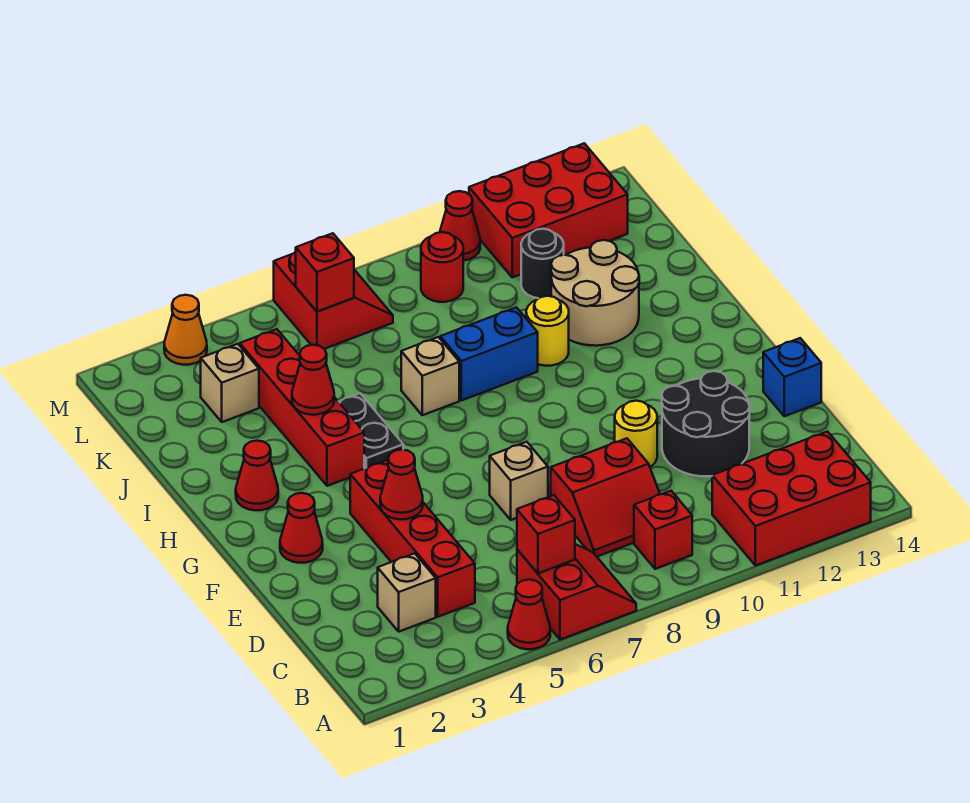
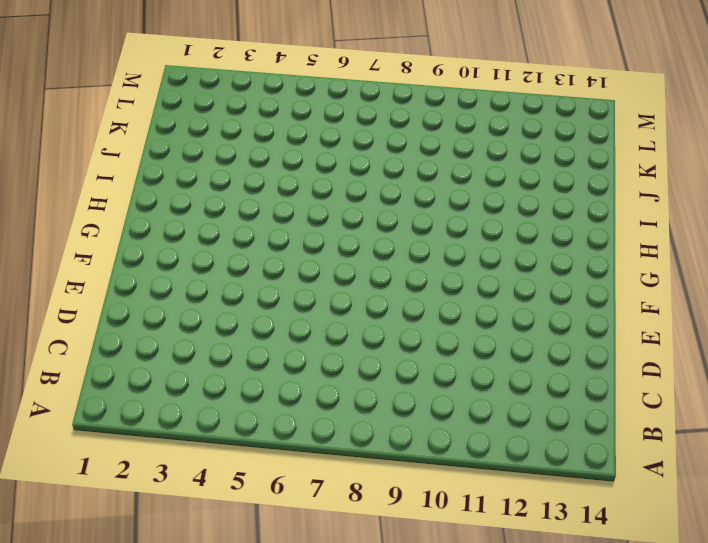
none -> red 1x1 cone [508,579,550,649]
none -> red 2x2 slope [517,544,636,640]
none -> red 2x3 brick [712,431,871,566]
none -> red 1x1 brick [634,491,692,569]

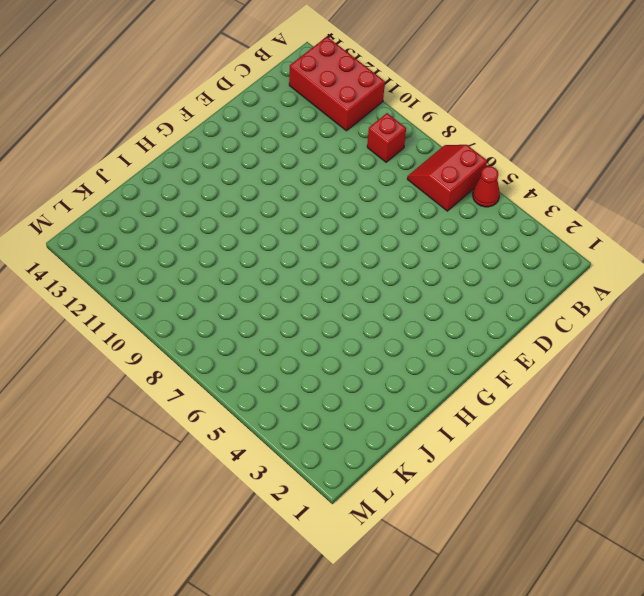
none -> tan 1x1 brick [378,553,436,632]
none -> red 1x4 brick [350,460,475,617]
none -> red 2x2 slope [551,438,660,556]
none -> black 2x2 round brick [662,371,750,476]

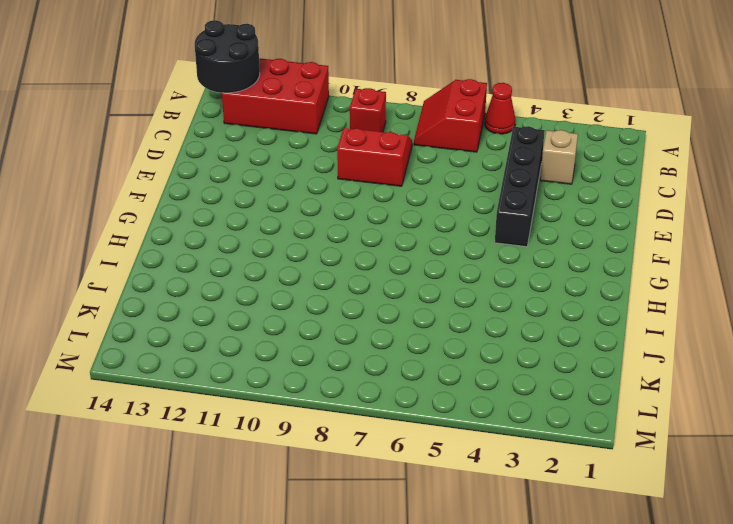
black 2x2 round brick [195,20,260,93] -> black 2x2 round brick moved to [662,371,750,476]
black 1x4 brick [495,126,545,247] -> red 1x4 brick [350,460,475,617]
none -> tan 1x1 brick [490,442,548,520]
none -> yellow 1x1 round brick [615,401,657,467]
none -> blue 1x1 brick [763,338,821,416]
none -> red 1x1 cone [280,493,323,563]

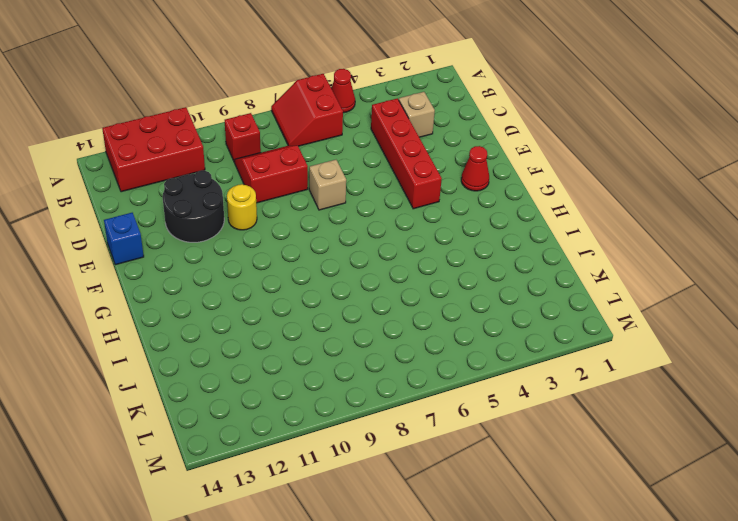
none -> red 1x1 cone [236,441,278,510]
none -> red 1x4 brick [240,329,364,486]
none -> black 1x2 plate [338,393,403,468]
none -> tan 1x1 brick [401,337,459,415]

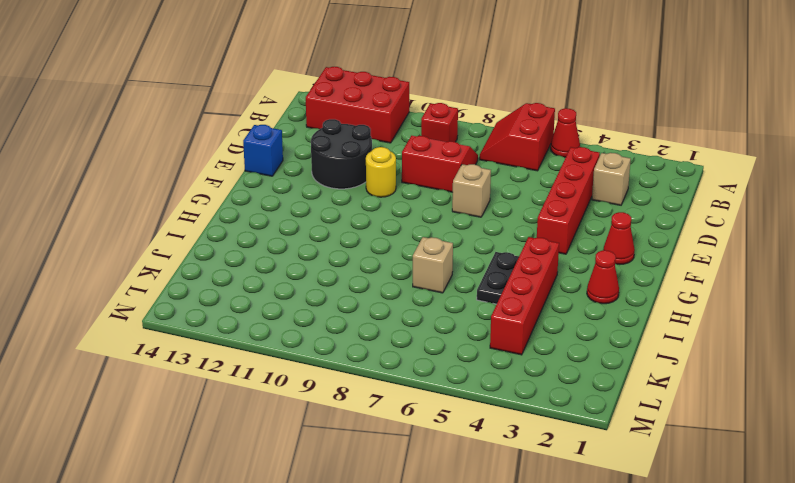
none -> blue 1x2 brick [440,307,538,400]
none -> yellow 1x1 round brick [526,296,569,366]
none -> tan 2x2 round brick [551,240,639,346]
none -> tan 1x1 brick [201,344,259,422]

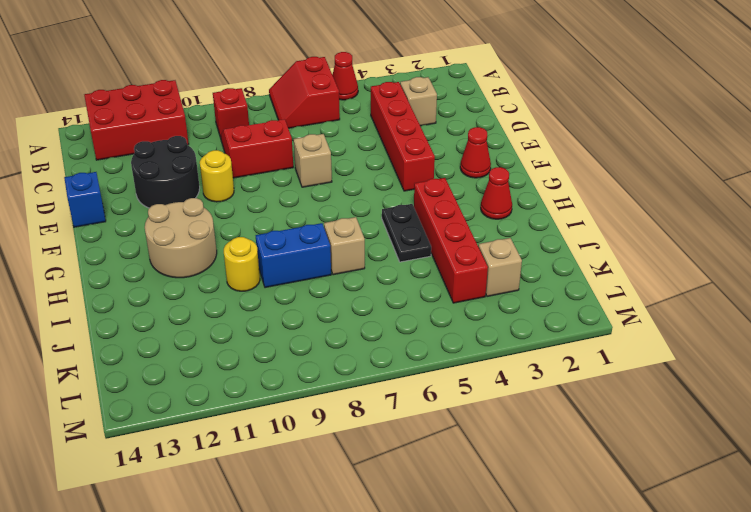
tan 2x2 round brick [145,198,217,278] -> tan 2x2 round brick moved to [551,240,639,346]
none -> black 1x1 round brick [521,229,564,298]
none -> red 2x2 slope [274,252,393,349]
none -> red 1x1 round brick [421,232,463,302]
none -> red 2x3 brick [469,143,628,277]

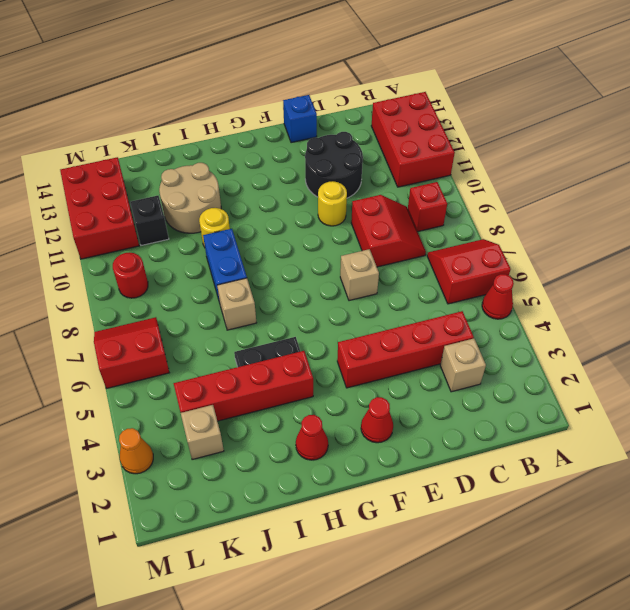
black 1x1 brick [130,196,169,245] -> black 1x1 round brick [521,229,564,298]
none -> red 1x1 cone [440,191,480,261]
none -> red 1x1 brick [517,495,575,573]
none -> red 1x1 cone [380,450,423,519]
none -> red 1x1 cone [292,345,334,415]

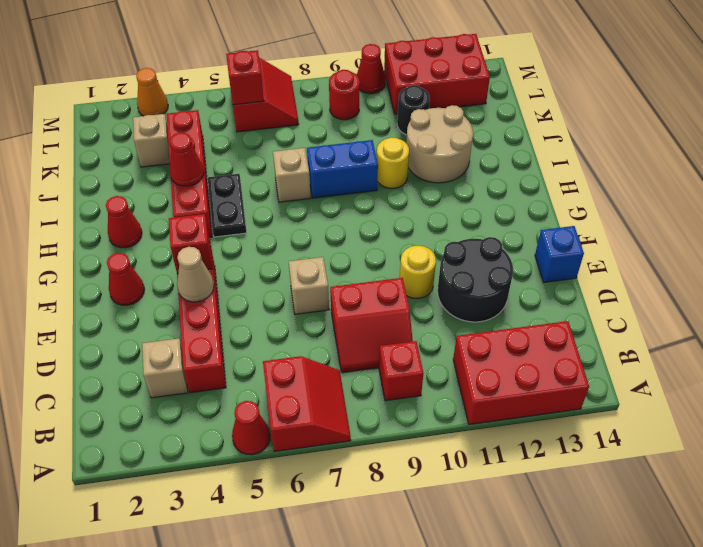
tan 1x1 cone [177,247,214,302] -> red 1x1 cone [380,450,423,519]
red 1x1 brick [169,214,212,273] -> red 1x1 brick moved to [517,495,575,573]

